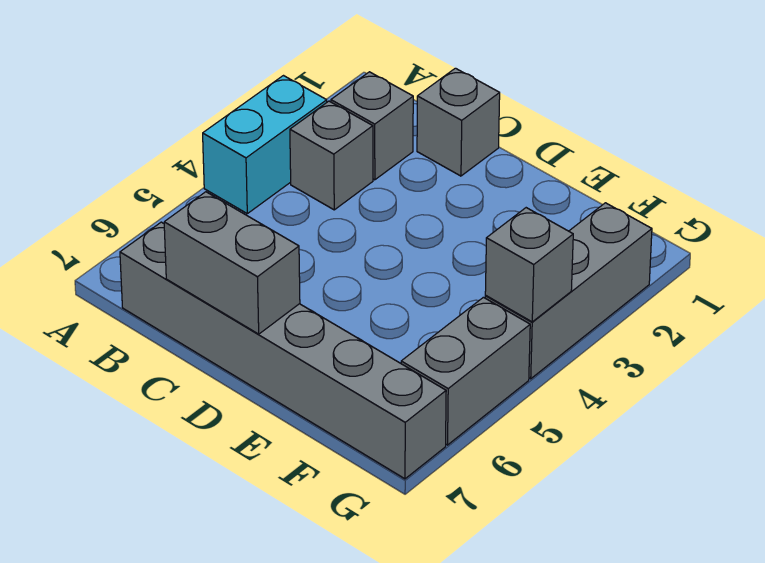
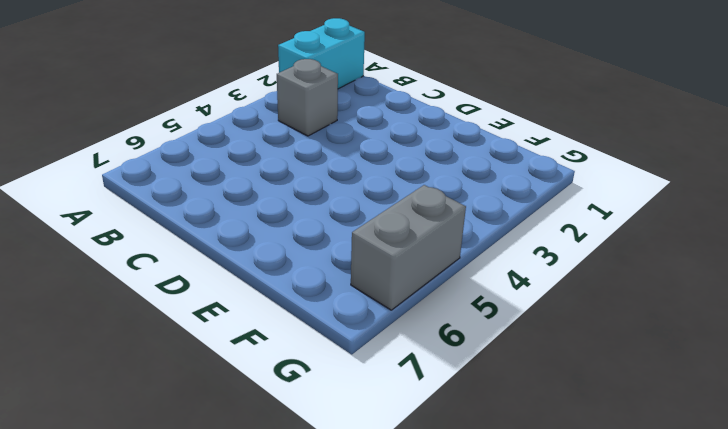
cyan 1x2 brick [278,18,365,89] -> cyan 1x2 brick moved to [203,76,327,214]
none -> grey 1x1 brick [331,72,413,180]
none -> grey 1x6 brick [120,222,446,479]

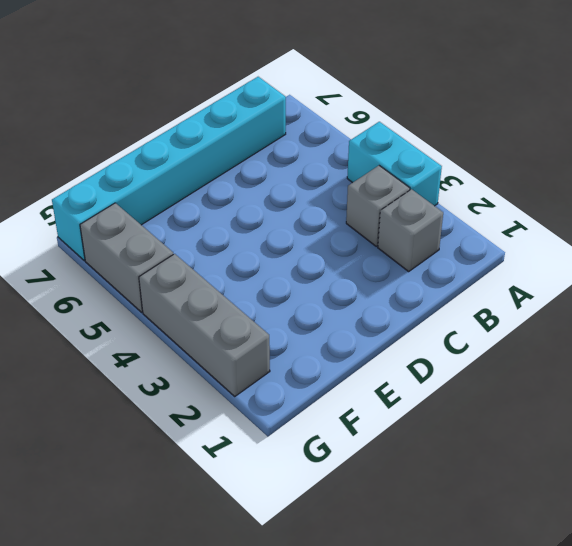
cyan 1x6 brick [52,77,286,261] -> grey 1x6 brick [120,222,446,479]
none -> grey 1x1 brick [417,68,500,176]
none -> grey 1x2 brick [164,192,300,334]

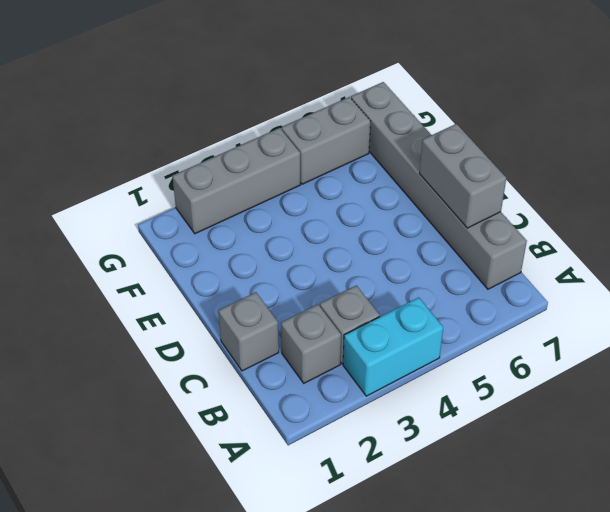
none -> grey 1x1 brick [485,208,573,322]

